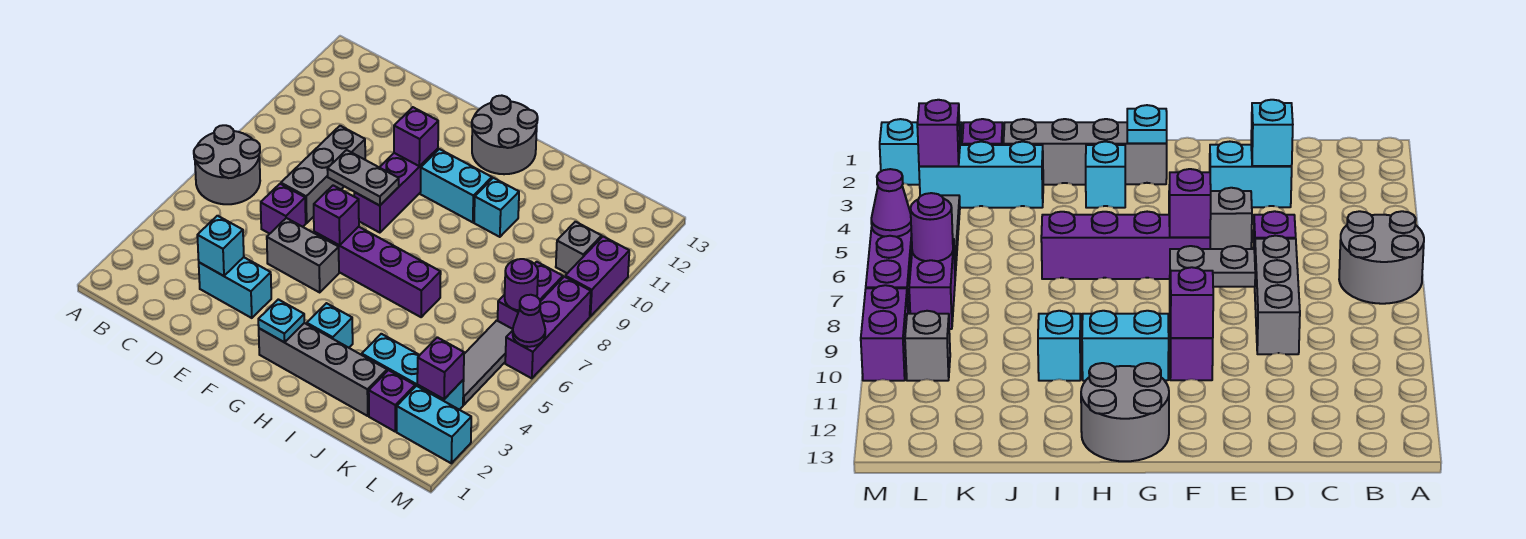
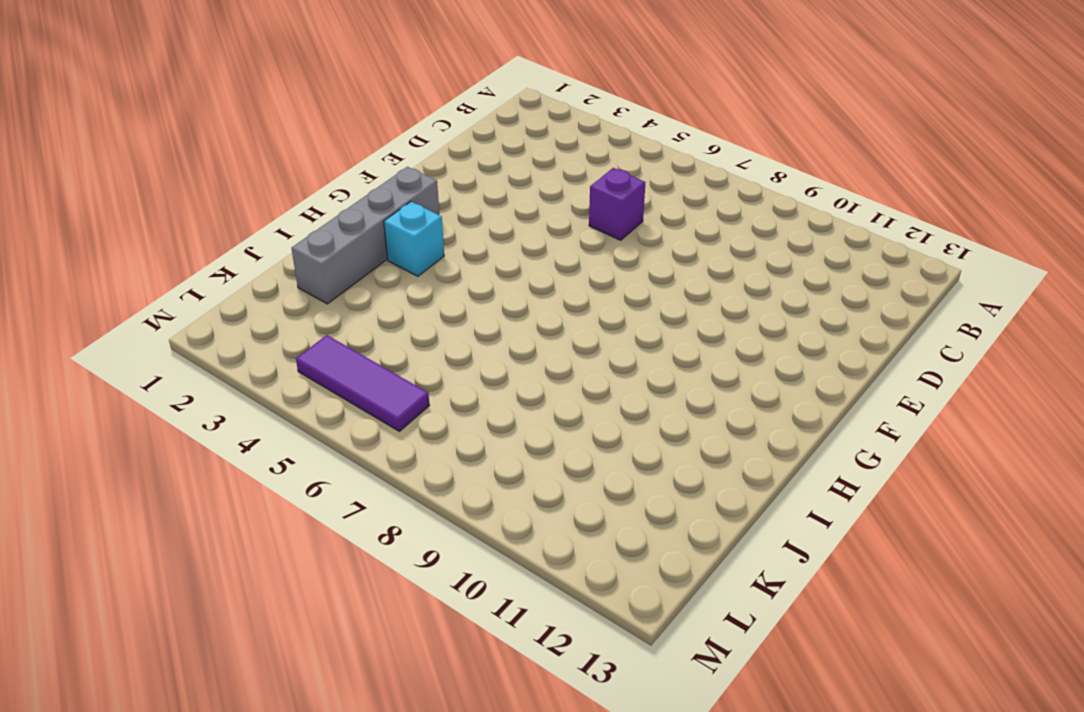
purple 1x3 tile [296,335,429,431] -> grey 1x3 tile [463,320,513,405]
none -> grey 2x2 round brick [194,125,260,204]
none -> cyan 1x2 brick [199,257,271,318]
none -> grey 1x3 brick [281,126,365,223]

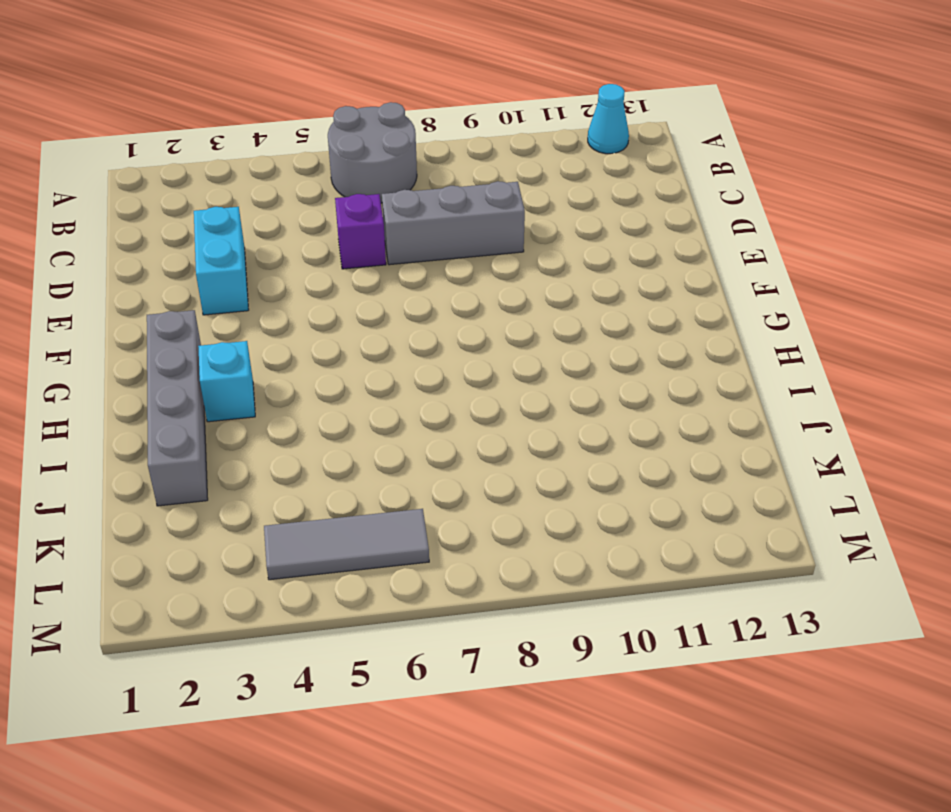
cyan 1x1 cone [588,84,629,154] -> none
none -> grey 1x2 brick [267,218,339,292]
none -> purple 1x4 brick [314,227,441,317]
none -> purple 1x3 brick [354,149,438,233]

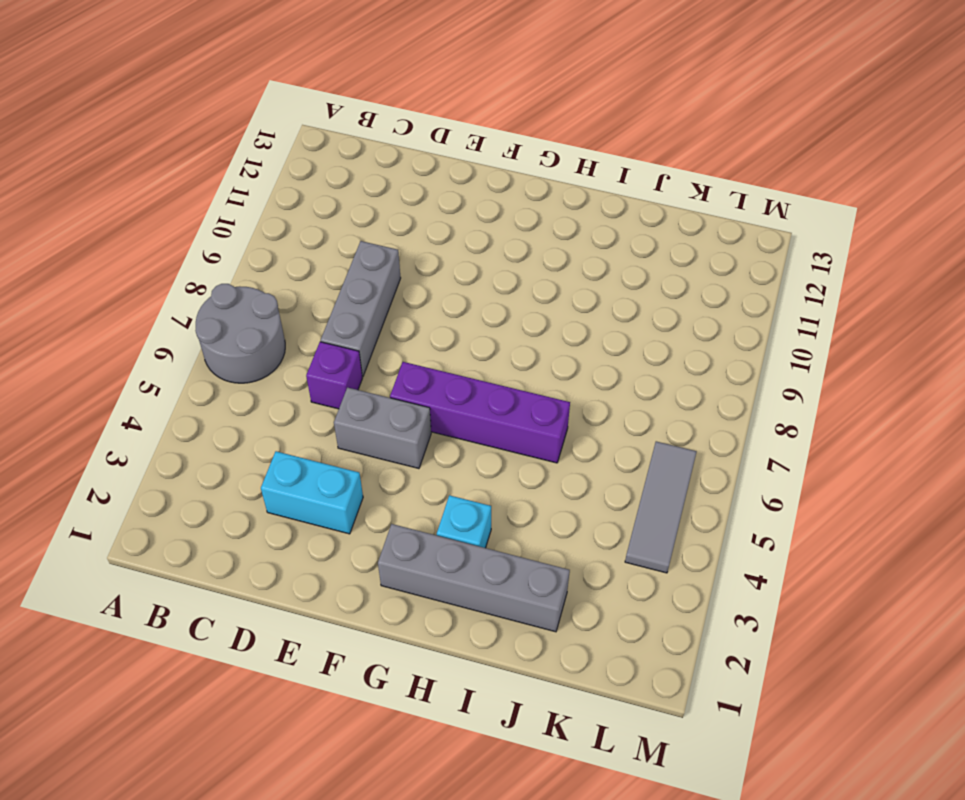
none -> purple 1x3 brick [354,149,438,233]
none -> cyan 1x2 brick [420,149,492,222]
none -> grey 2x2 round brick [472,96,538,174]

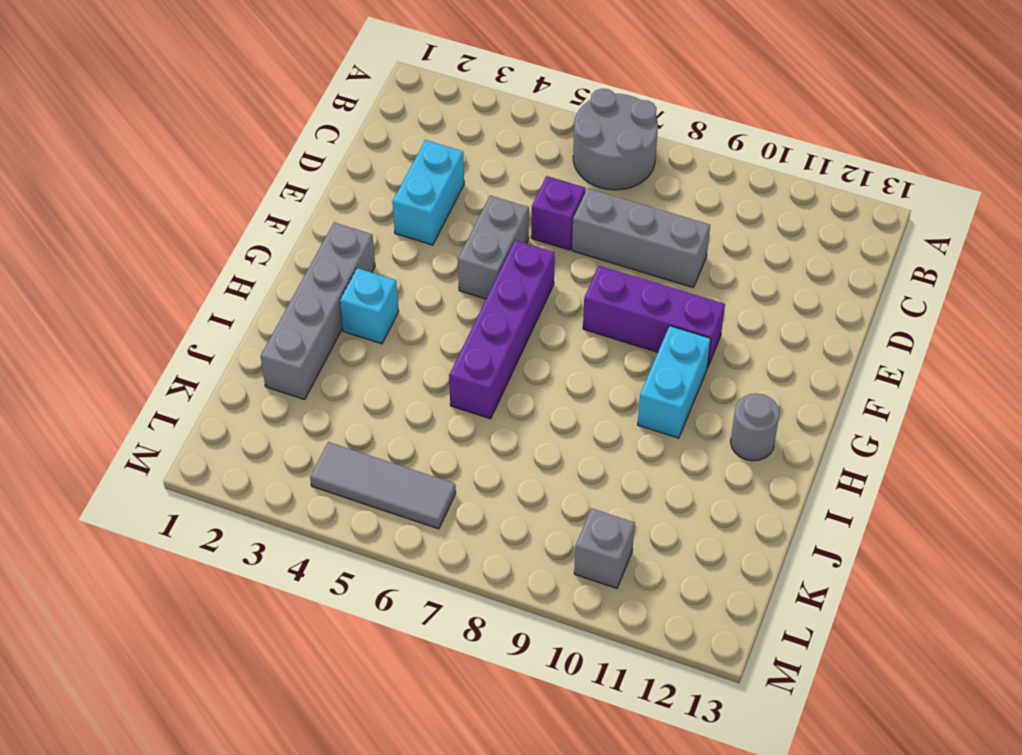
grey 1x1 round brick [731,393,780,461] -> grey 2x2 round brick [472,96,538,174]
none -> cyan 1x1 brick [474,178,519,237]
none -> cyan 1x3 brick [362,334,464,410]
none -> purple 1x1 brick [369,370,415,431]

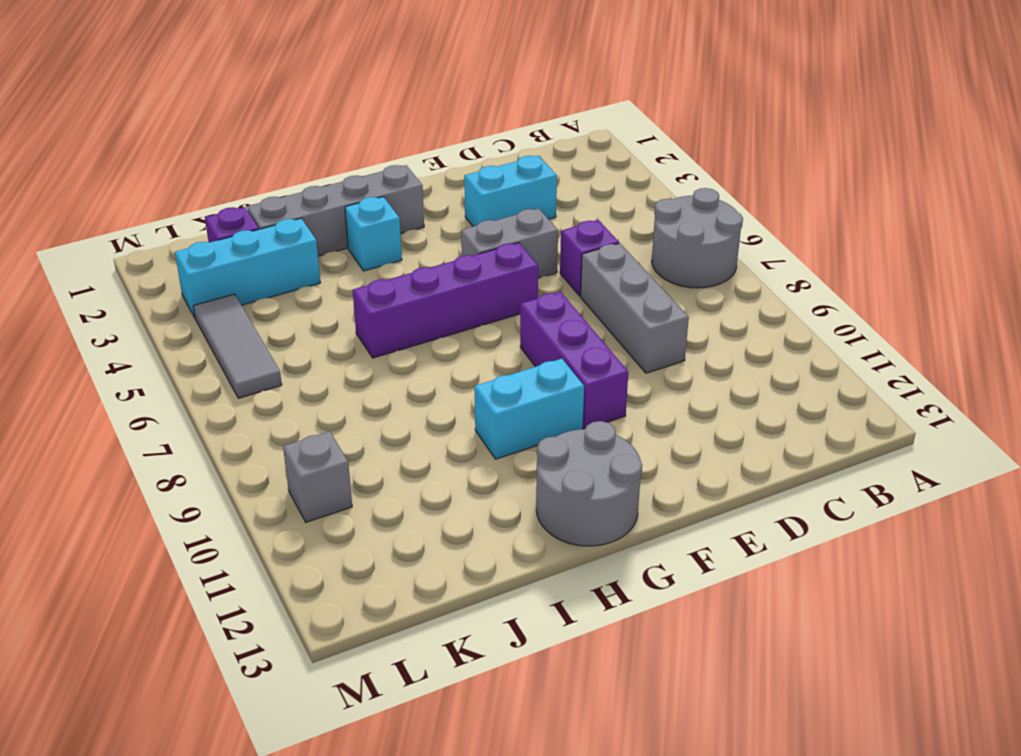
none -> cyan 1x1 brick [474,178,519,237]
none -> cyan 1x2 brick [397,386,471,463]
none -> purple 1x2 brick [498,262,563,329]

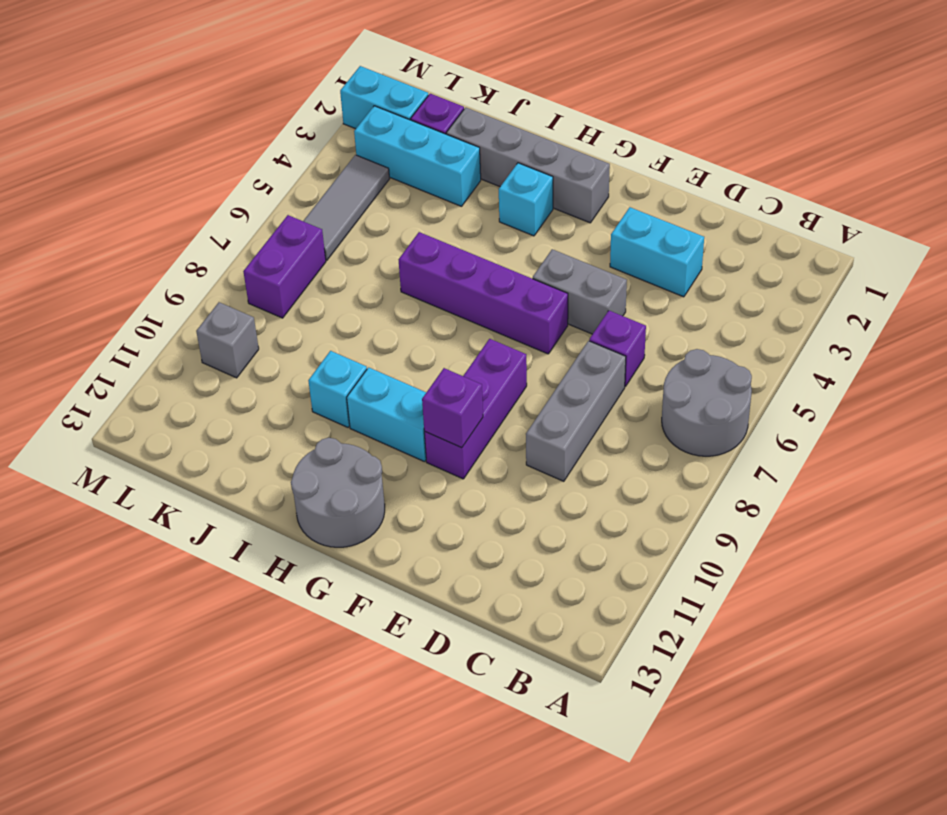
none -> purple 1x3 brick [505,277,591,378]
none -> purple 1x2 brick [565,236,629,316]
none -> cyan 1x1 brick [197,216,244,276]

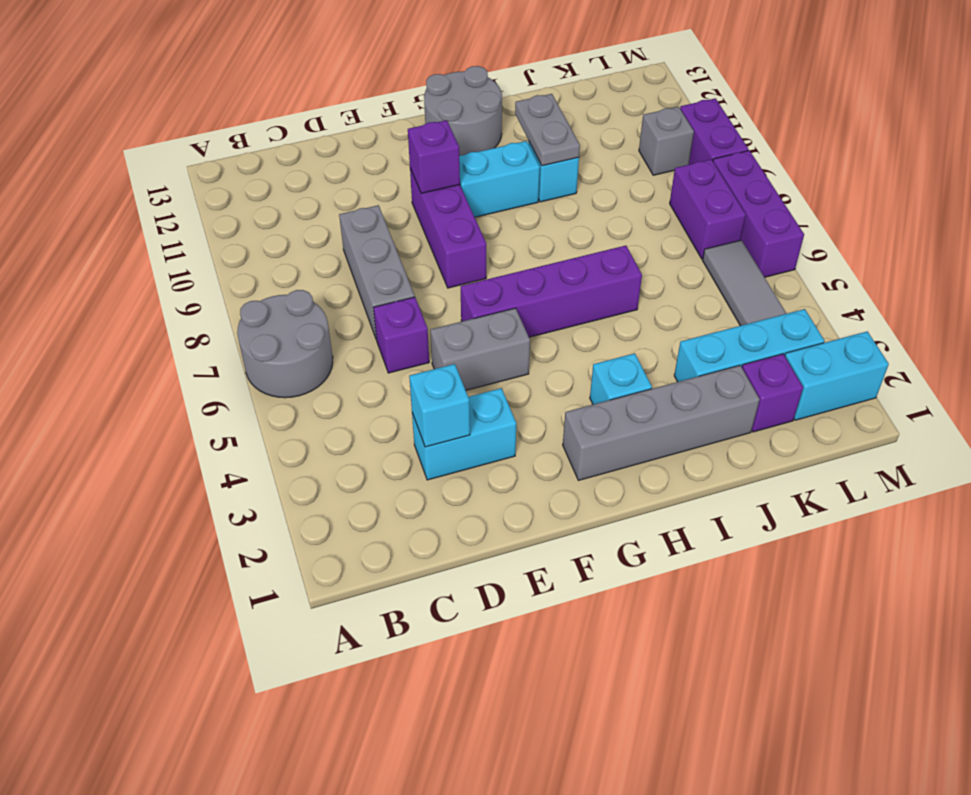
grey 1x2 plate [515,94,580,166] -> grey 1x2 plate turned to [327,150,399,206]
none -> purple 1x1 brick [314,185,359,245]
none -> cyan 1x1 plate [258,299,304,342]
none -> purple 1x1 brick [417,337,464,399]

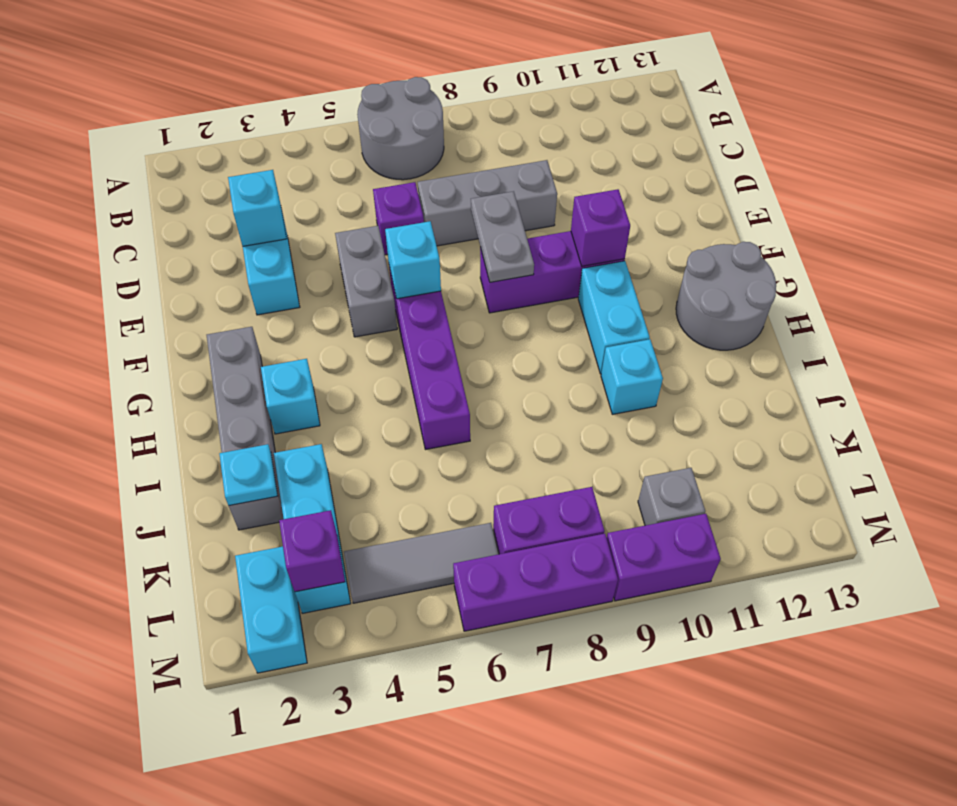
cyan 1x1 brick [385,221,441,299] -> purple 1x1 brick [314,185,359,245]
cyan 1x1 plate [220,444,277,506] -> cyan 1x1 plate moved to [258,299,304,342]
none -> purple 1x1 brick [369,370,415,431]
none -> purple 1x1 round brick [505,259,538,310]
none -> purple 1x1 cone [513,295,545,347]

